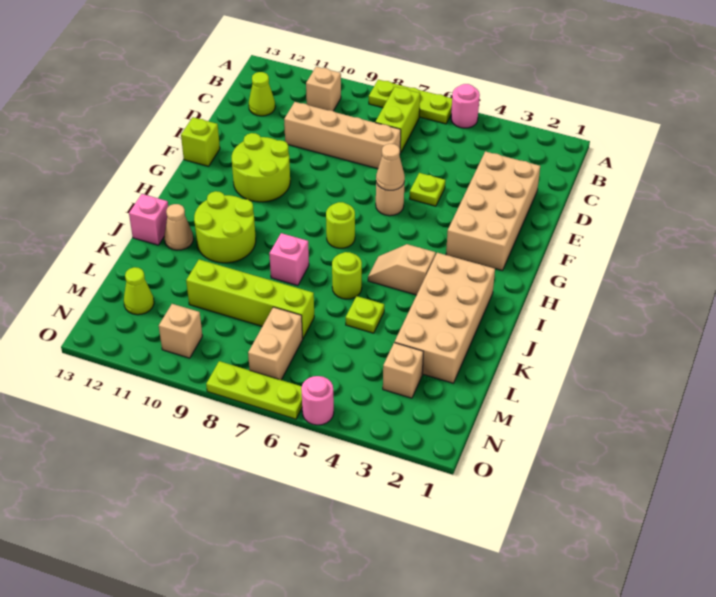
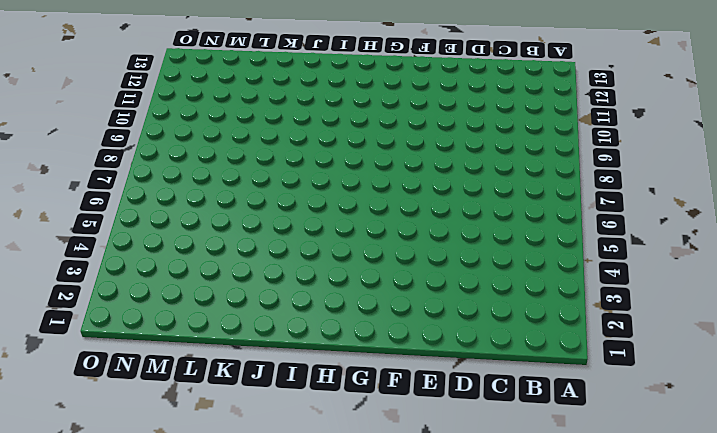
none -> pink 1x1 round brick [451,84,480,128]
none -> lime 1x3 plate [369,80,452,124]
none -> lime 1x2 brick [375,87,420,153]

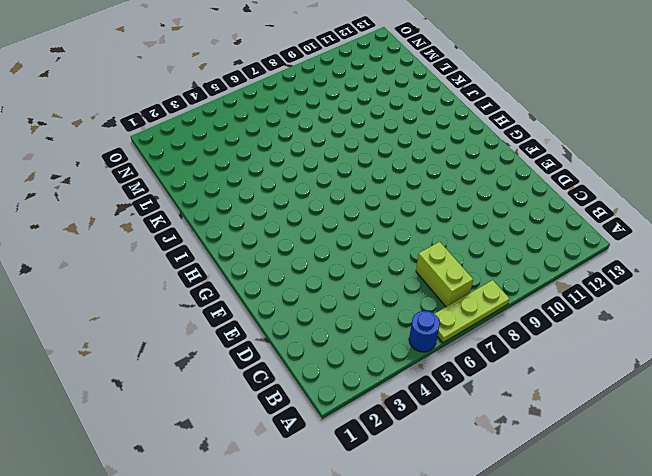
blue 1x1 round brick [409,311,440,352] -> pink 1x1 round brick [451,84,480,128]
none -> tan 1x1 brick [306,67,341,111]
none -> lime 1x1 cone [249,72,275,116]
none -> tan 2x4 brick [446,151,540,271]

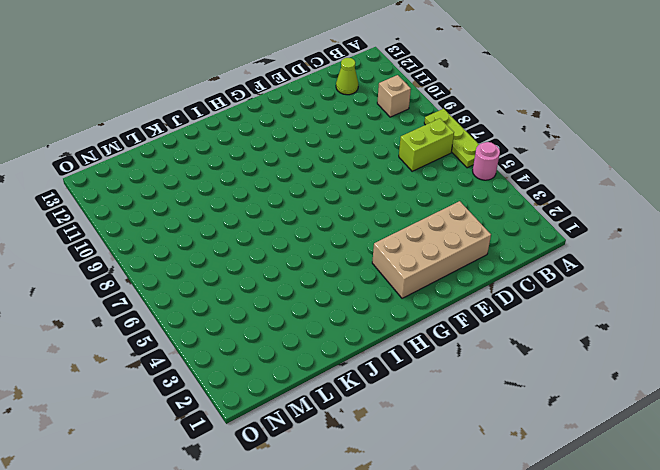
none -> tan 1x4 brick [284,102,401,169]
none -> lime 1x1 plate [410,173,445,206]
none -> tan 1x1 round brick [376,183,404,216]

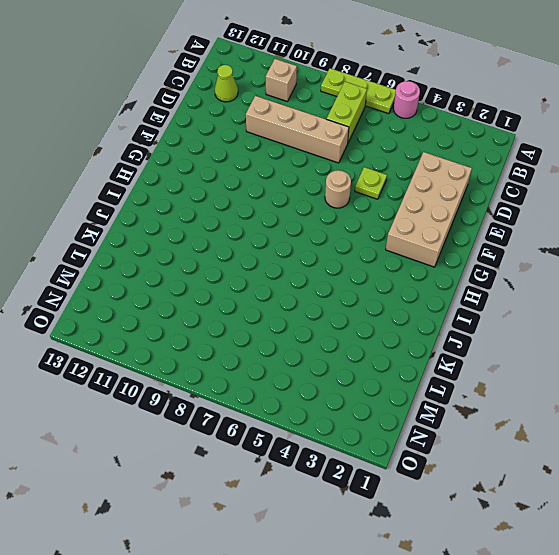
none -> lime 2x2 round brick [232,133,290,202]
none -> lime 1x1 brick [181,117,220,166]
none -> lime 1x1 round brick [326,202,355,248]

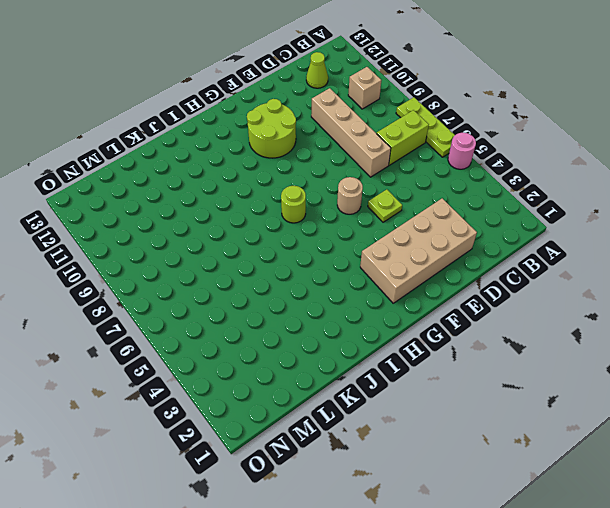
none -> lime 1x1 brick [181,117,220,166]
none -> tan 2x4 brick [395,253,495,383]
none -> tan 1x2 slope [368,244,436,295]

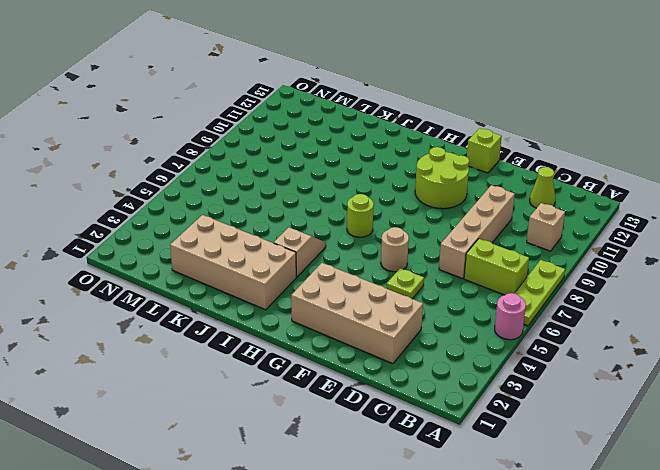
none -> lime 2x2 round brick [194,191,256,263]
none -> lime 1x1 round brick [332,252,362,299]
none -> pink 1x1 brick [269,233,309,286]

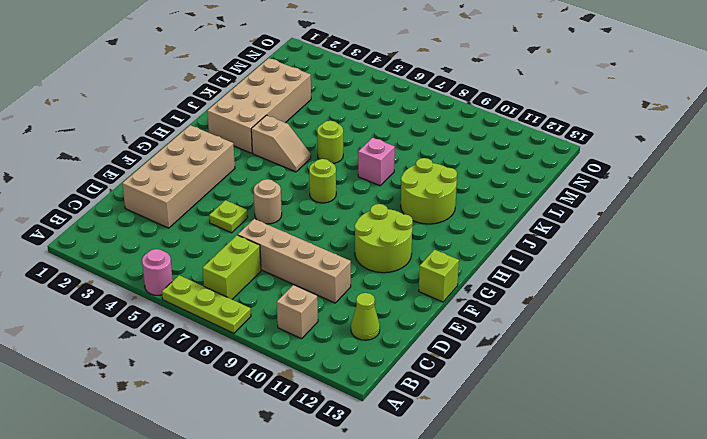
none -> tan 1x1 cone [164,204,193,250]
none -> pink 1x1 brick [129,194,168,245]
none -> lime 1x1 plate [346,296,384,333]

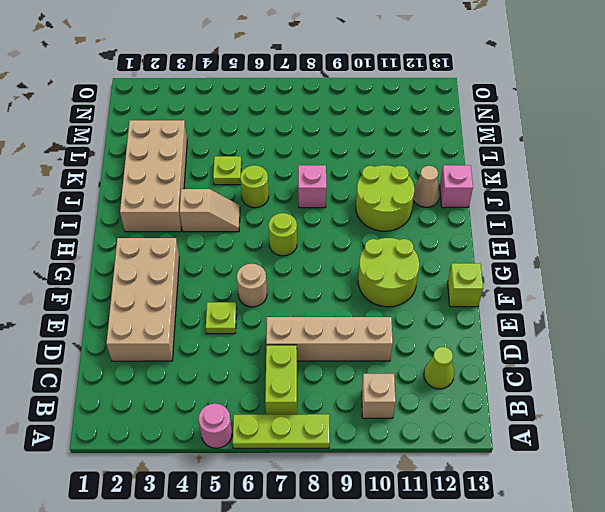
none -> lime 1x4 brick [186,260,314,338]
none -> tan 1x1 brick [383,343,423,398]
none -> tan 1x2 brick [248,307,303,380]

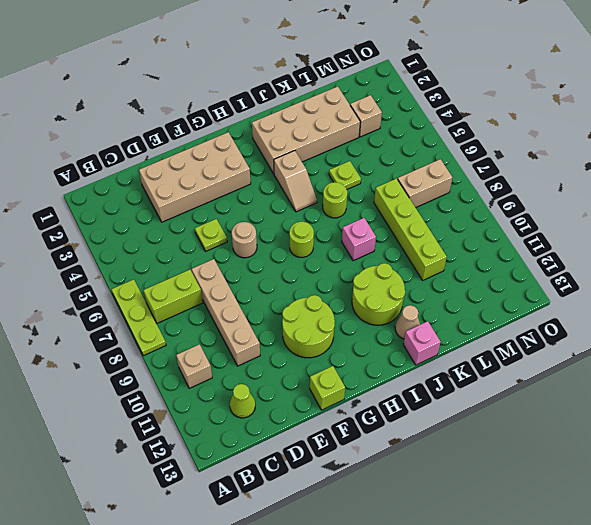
none -> pink 1x1 round brick [451,84,480,128]
none -> lime 1x1 cone [124,267,154,315]
none -> tan 1x1 brick [159,304,202,358]

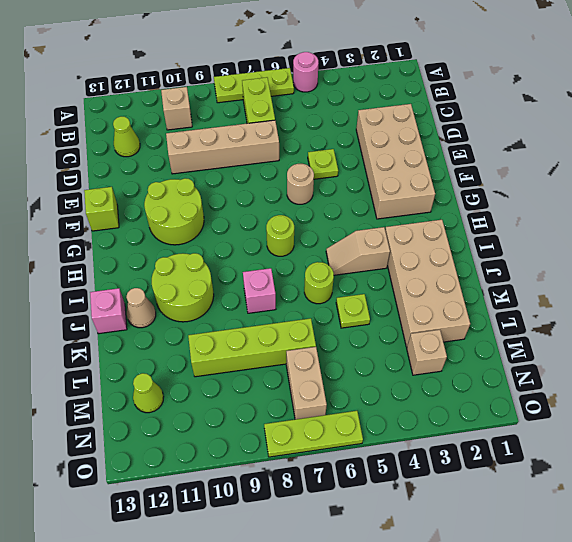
none -> tan 1x1 brick [159,304,202,358]
none -> pink 1x1 round brick [301,376,334,425]
none -> tan 1x1 cone [376,144,405,190]

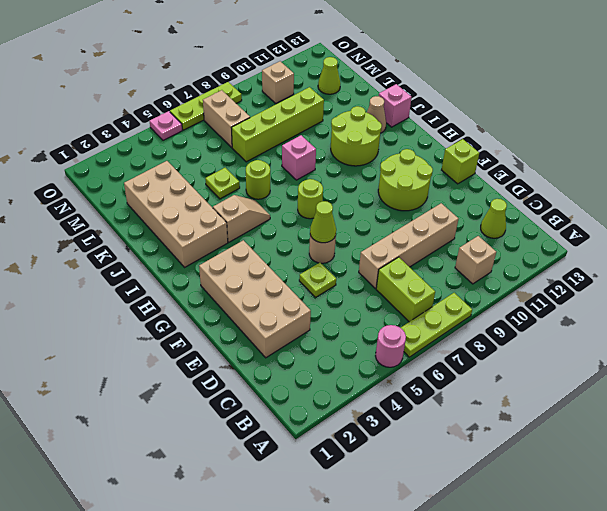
lime 1x1 cone [310,201,336,243] -> tan 1x1 cone [376,144,405,190]
pink 1x1 plate [150,111,182,140] -> pink 1x1 round brick [301,376,334,425]
none -> tan 1x1 brick [383,343,423,398]

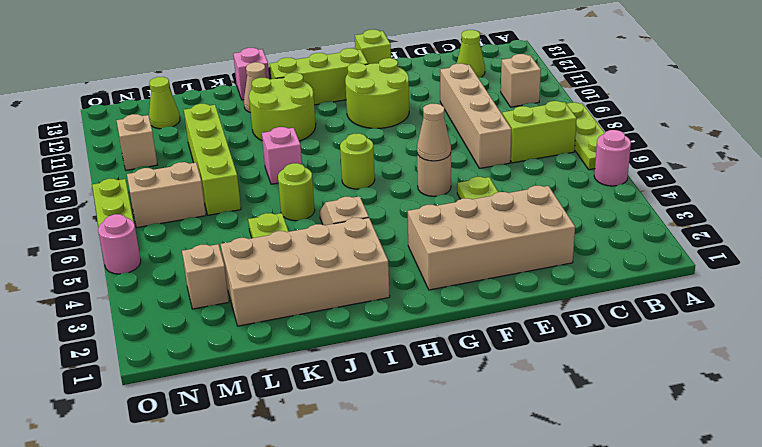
lime 1x3 brick [270,48,368,105] -> none

